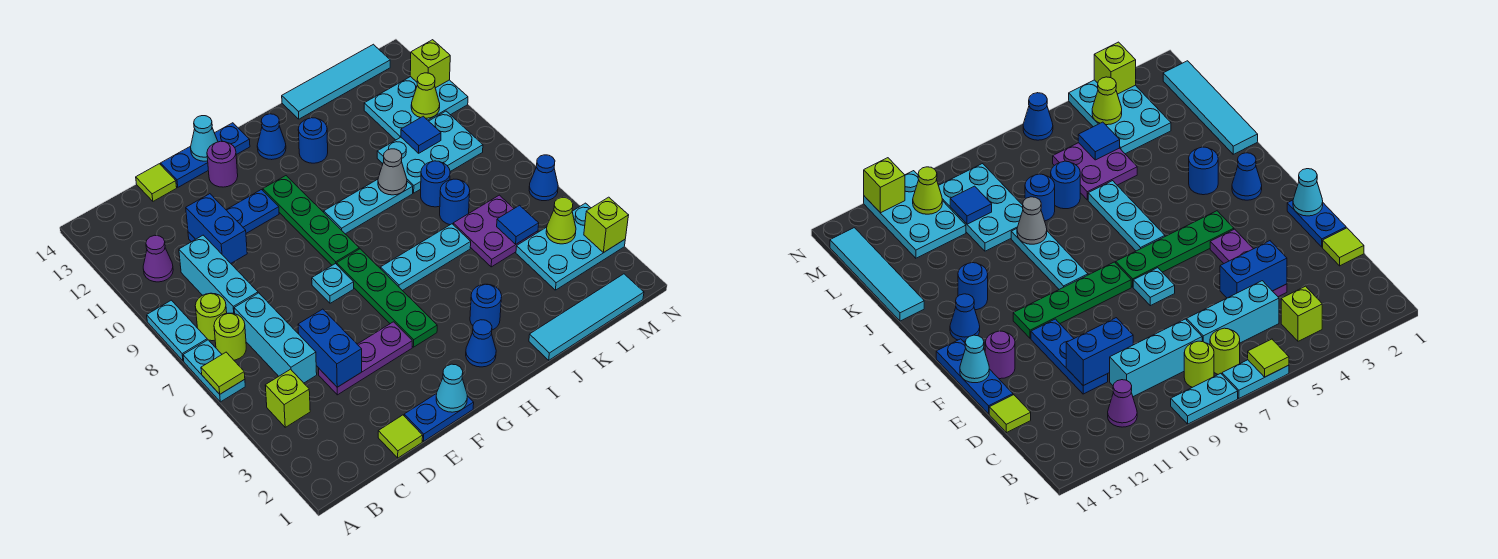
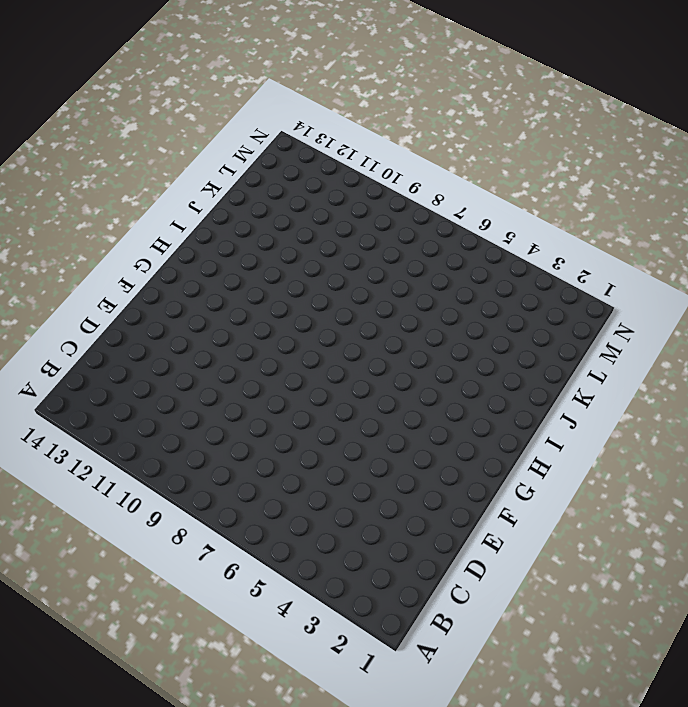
none -> cyan 1x2 plate [183,340,245,402]
none -> cyan 1x2 plate [147,300,207,361]
none -> lime 1x1 brick [265,369,310,427]
none -> lime 1x1 round brick [214,313,246,360]

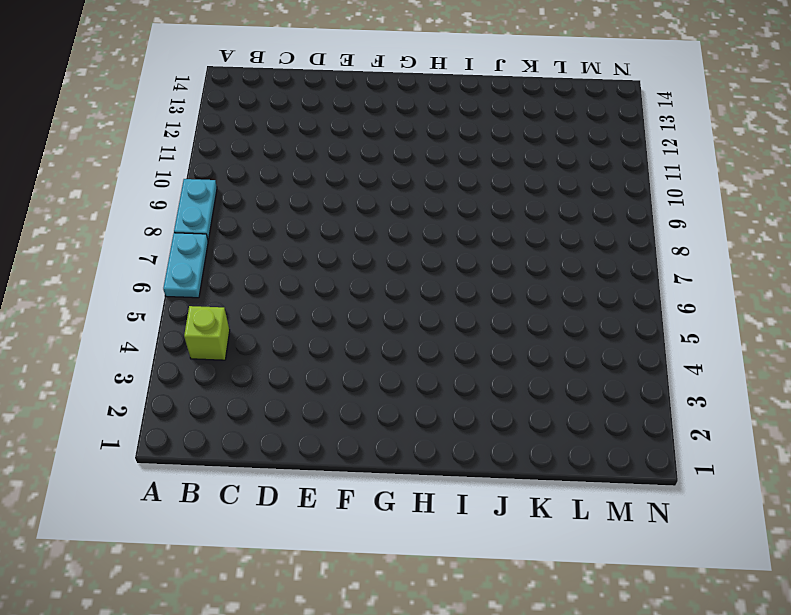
none -> lime 1x1 round brick [214,313,246,360]
none -> lime 1x1 round brick [195,293,227,341]
none -> purple 1x1 cone [143,235,173,282]
none -> cyan 1x3 brick [234,293,317,383]

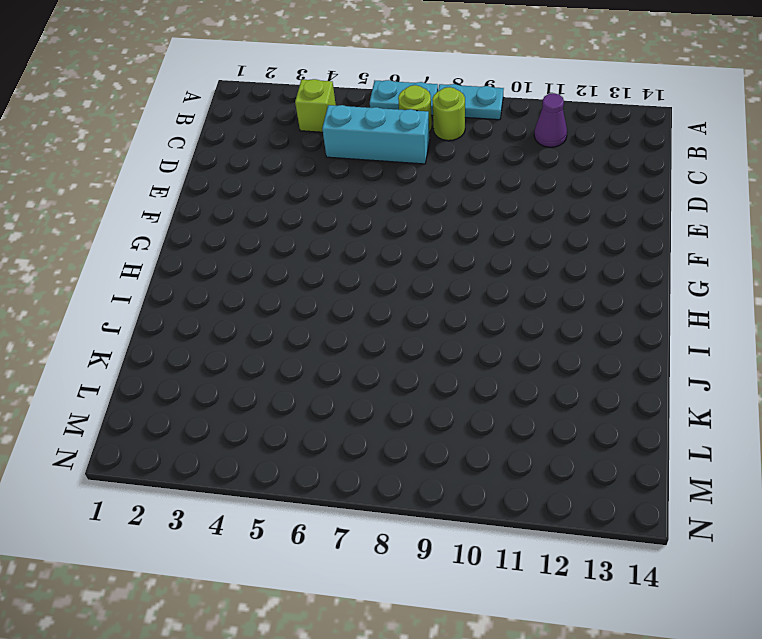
none -> cyan 1x3 brick [179,235,258,314]
none -> lime 1x1 tile [378,415,423,458]
none -> purple 1x3 plate [319,322,412,395]
none -> blue 1x3 plate [188,190,279,242]

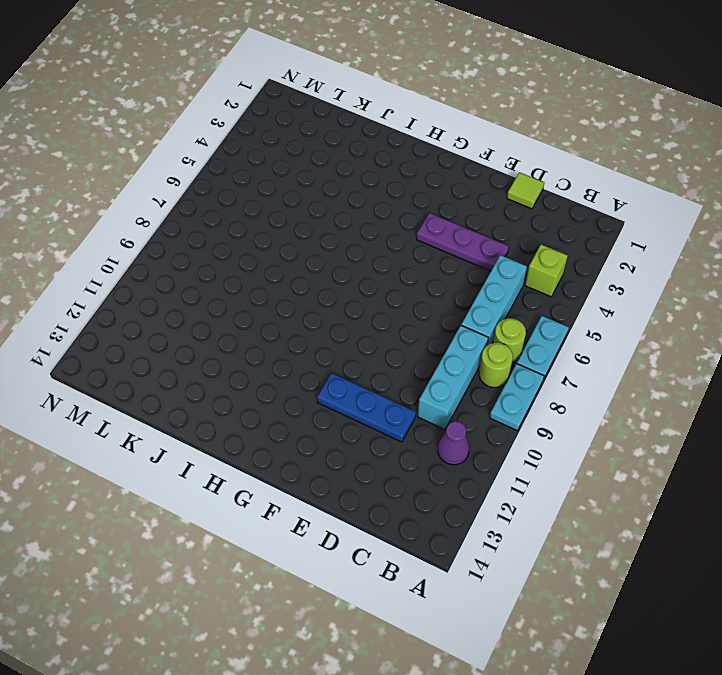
none -> lime 1x1 tile [136,164,177,201]
none -> blue 1x2 plate [404,393,474,441]
none -> blue 1x3 plate [161,123,250,187]
none -> cyan 1x1 plate [312,263,354,303]

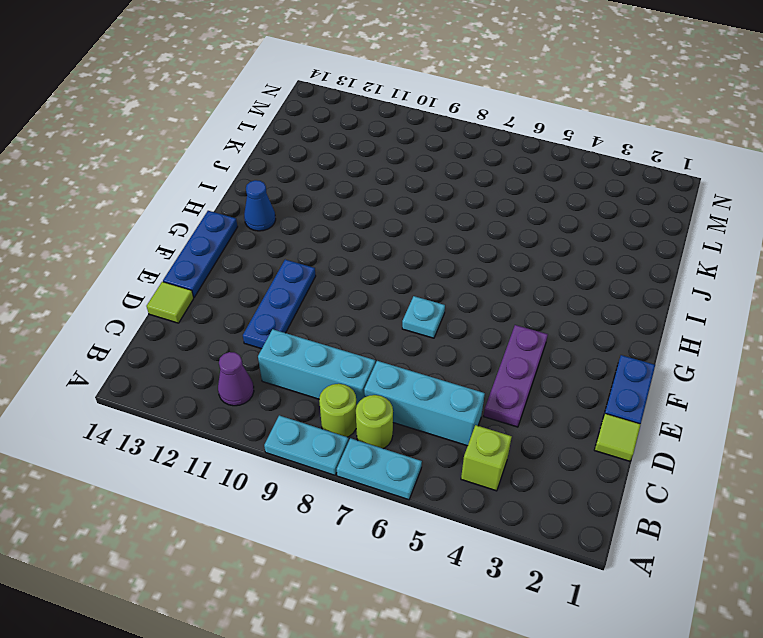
none -> purple 1x1 round brick [207,141,238,187]
none -> green 1x4 plate [337,249,437,347]
none -> green 1x4 plate [263,176,359,265]
none -> blue 1x1 cone [466,320,496,367]

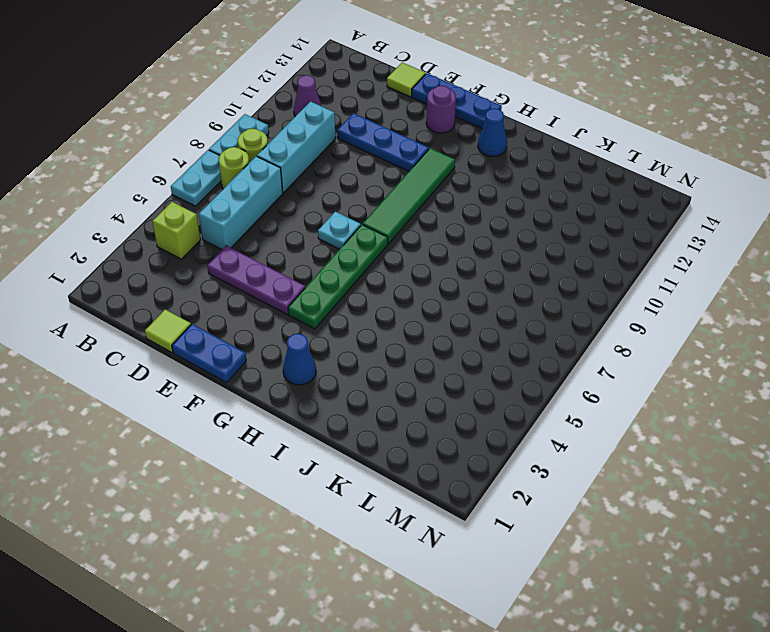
green 1x4 tile [363,148,455,244] -> green 1x4 plate [263,176,359,265]
none -> cyan 1x3 plate [381,224,471,291]
none -> cyan 1x3 plate [324,179,413,234]
none -> blue 1x1 round brick [470,284,502,330]
none -> blue 1x1 round brick [298,118,328,163]

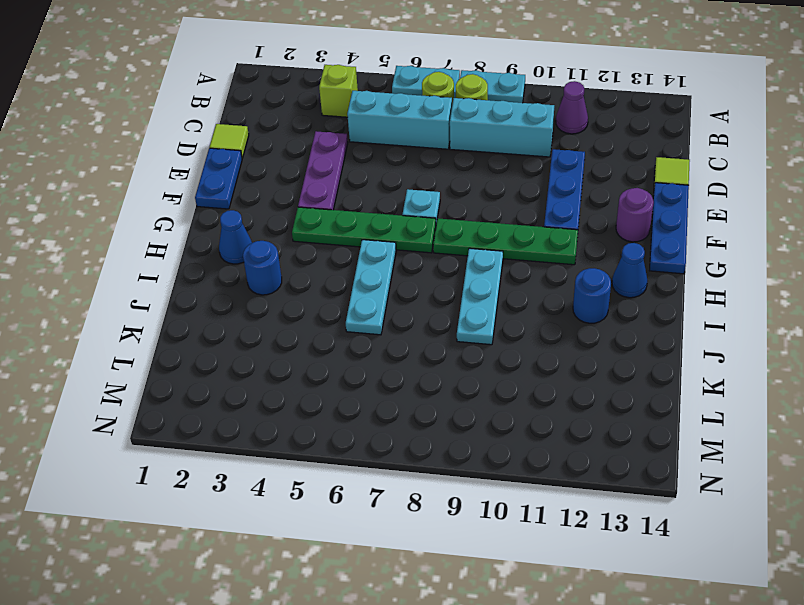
none -> cyan 1x4 tile [529,274,644,360]
none -> cyan 1x4 tile [282,44,390,119]
none -> purple 2x2 plate [453,195,538,267]
none -> blue 1x1 round brick [440,179,470,225]

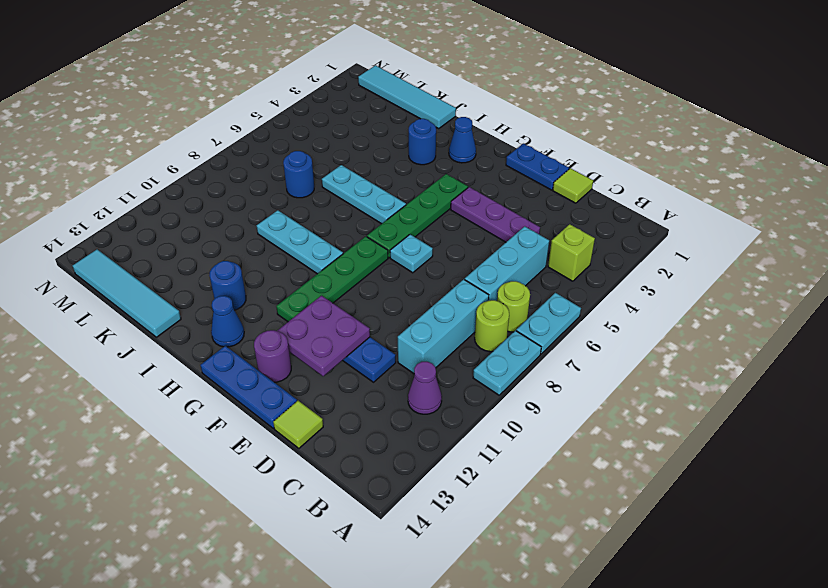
purple 2x2 plate [277,296,370,376] -> purple 2x2 plate moved to [453,195,538,267]
none -> blue 1x1 round brick [421,161,450,207]
none -> cyan 2x3 plate [377,111,483,193]
none -> cyan 2x3 plate [516,203,625,290]
none -> cyan 2x3 plate [364,77,468,140]

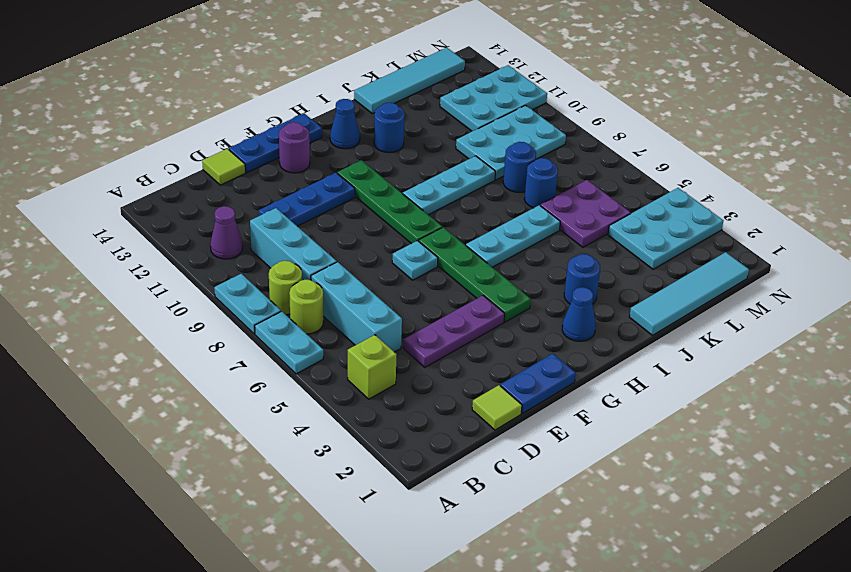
none -> blue 1x1 cone [529,155,558,201]
none -> lime 1x1 tile [201,352,245,394]
none -> blue 1x2 brick [298,309,362,387]
none -> blue 1x2 brick [186,194,247,263]

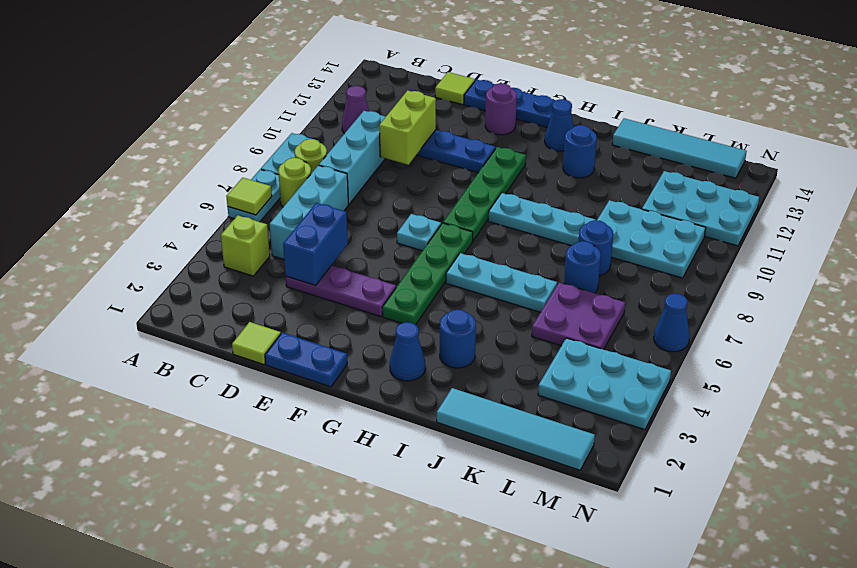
lime 1x2 brick [379,90,436,165] -> blue 1x2 brick [186,194,247,263]
none -> cyan 1x1 cone [436,364,467,412]
none -> cyan 1x1 cone [191,116,218,161]
none -> grey 1x1 cone [378,149,407,195]
none -> blue 1x1 tile [497,205,539,244]

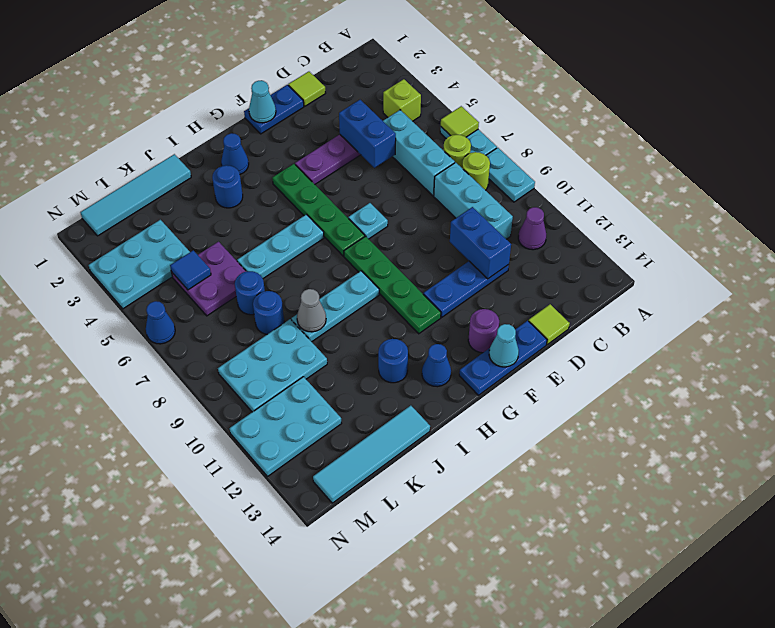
none -> blue 1x1 tile [401,116,441,153]
none -> lime 1x1 cone [546,197,576,244]
none -> lime 1x1 cone [411,73,440,118]
none -> lime 1x1 brick [584,197,629,253]

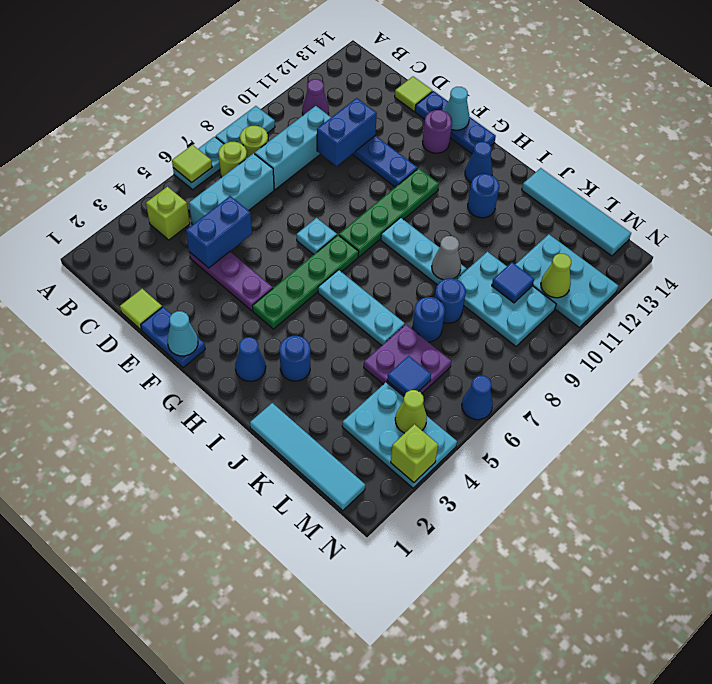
none -> lime 1x1 brick [410,40,450,88]

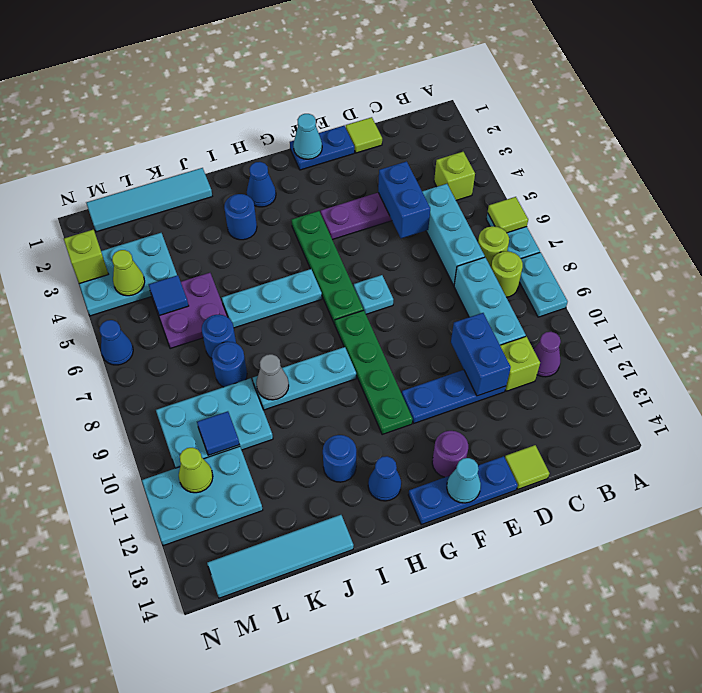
lime 1x1 brick [500,336,540,391] -> lime 1x1 brick moved to [410,40,450,88]

